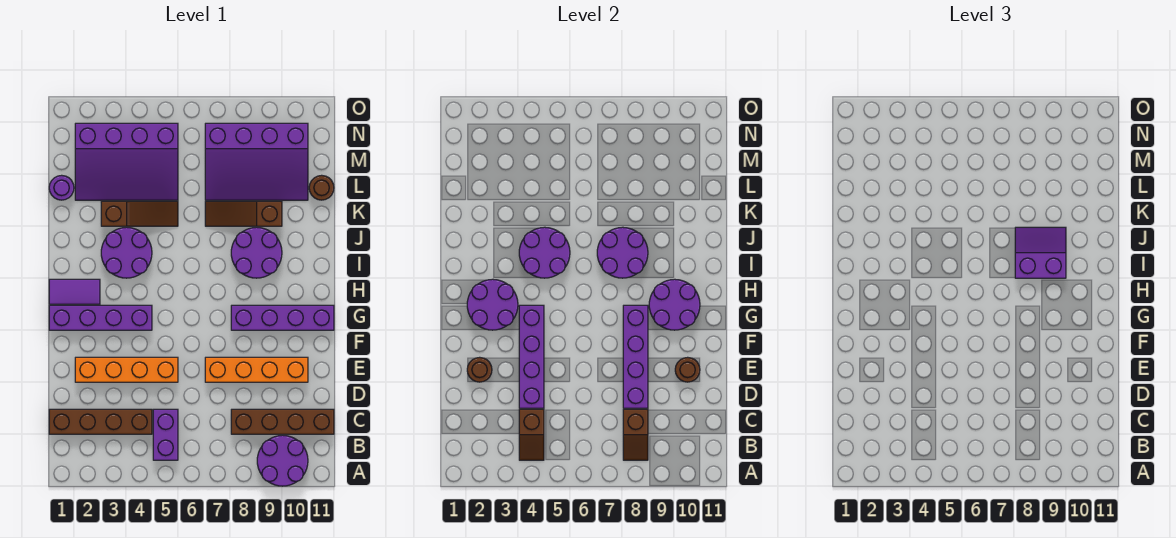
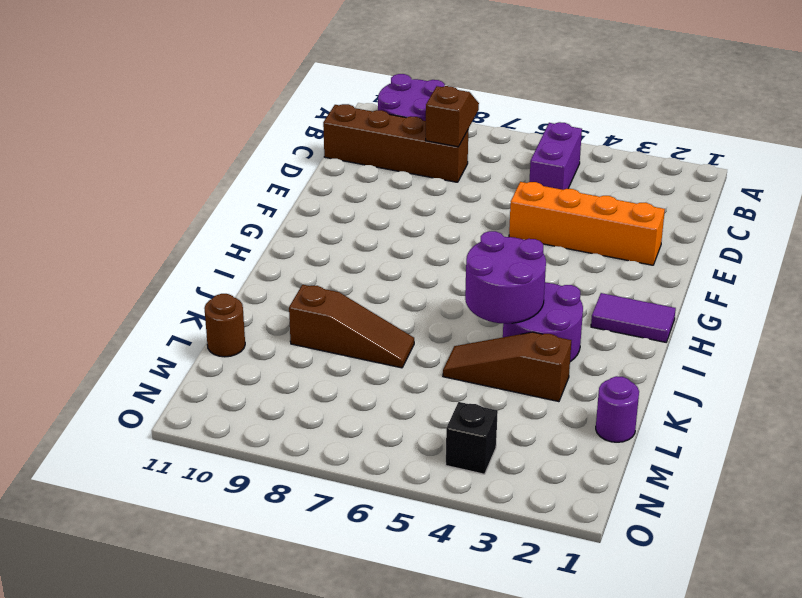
black 1x1 brick [446,402,498,474] -> purple 3x4 slope [75,123,178,200]
none -> brown 1x4 brick [49,409,152,434]
none -> orange 1x4 brick [205,357,308,382]
none -> purple 1x4 brick [49,305,152,330]

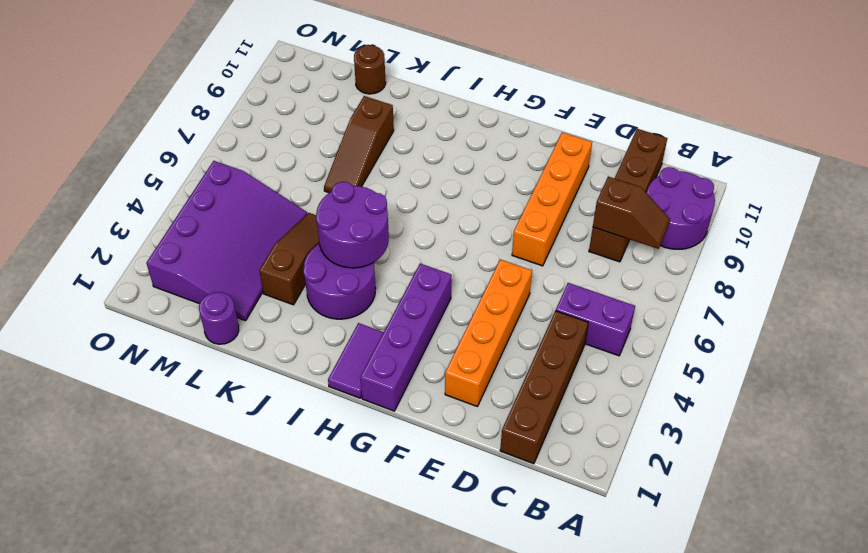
none -> purple 1x4 brick [231,305,334,330]
none -> purple 2x2 round brick [231,227,282,278]
none -> purple 3x4 slope [205,123,308,200]

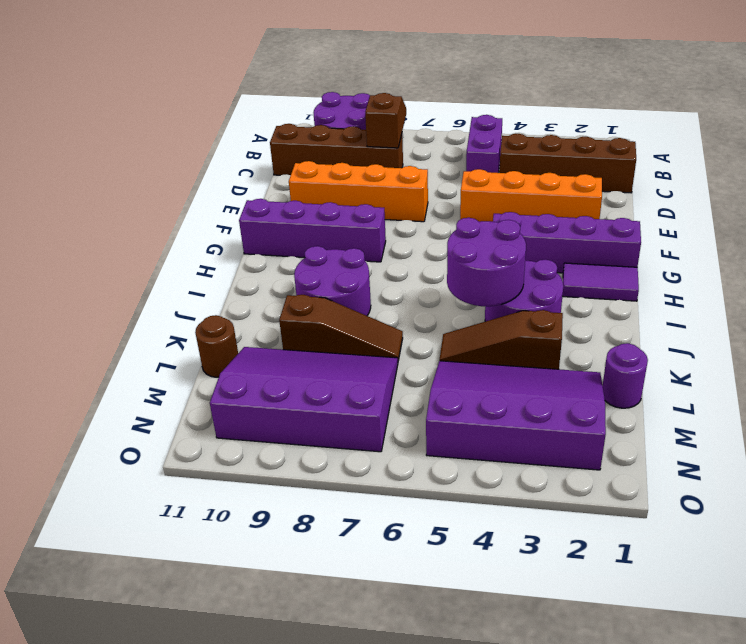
none -> brown 1x2 slope [519,409,544,460]
none -> purple 1x4 brick [519,305,544,408]
none -> purple 1x4 brick [623,305,648,408]

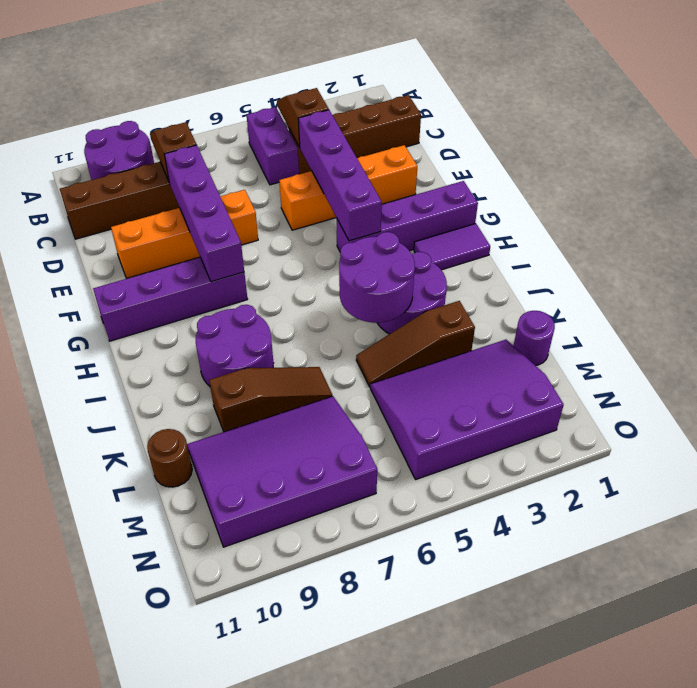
none -> brown 1x1 round brick [467,357,492,382]
none -> brown 1x1 round brick [675,357,700,382]
none -> purple 2x2 round brick [467,279,518,330]

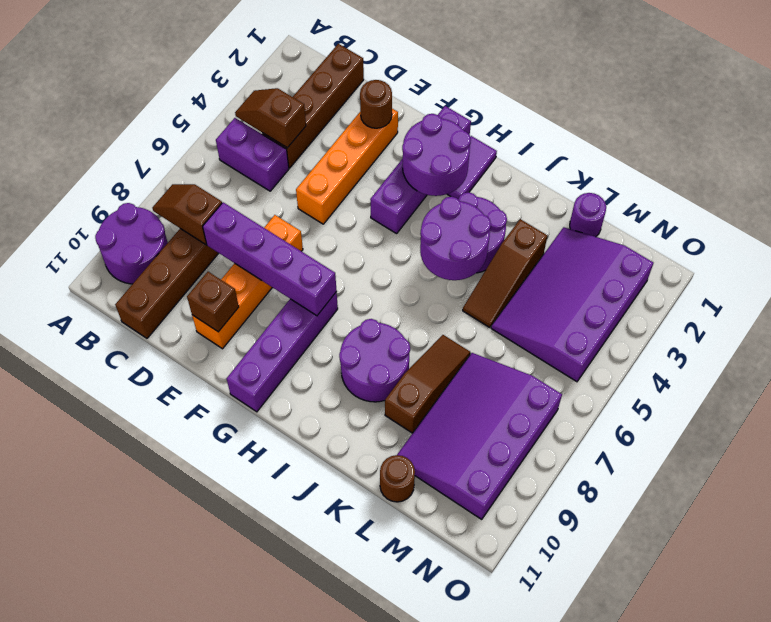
brown 1x1 brick [187,272,239,332] -> brown 1x1 round brick [675,357,700,382]
none -> purple 1x4 brick [519,305,544,408]
none -> purple 2x2 round brick [649,279,700,330]
none -> purple 2x2 round brick [597,227,648,278]

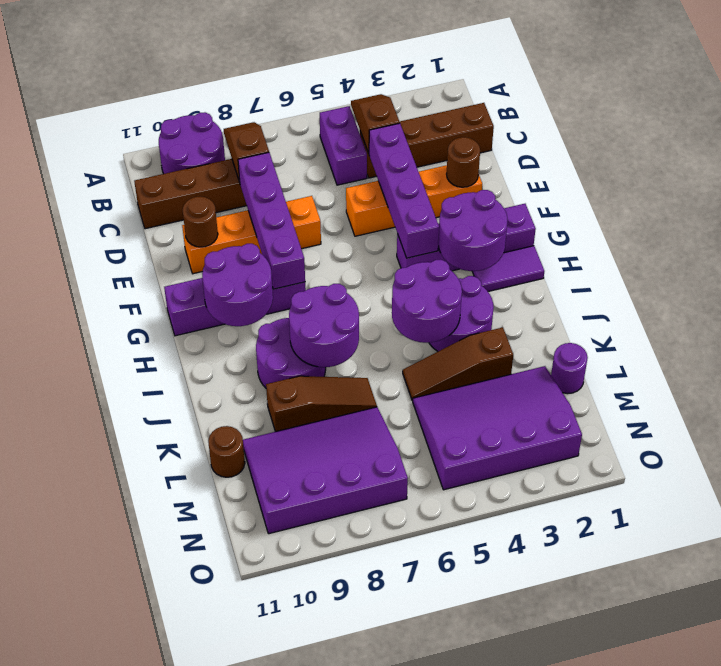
none -> purple 2x2 slope [1015,227,1066,278]

